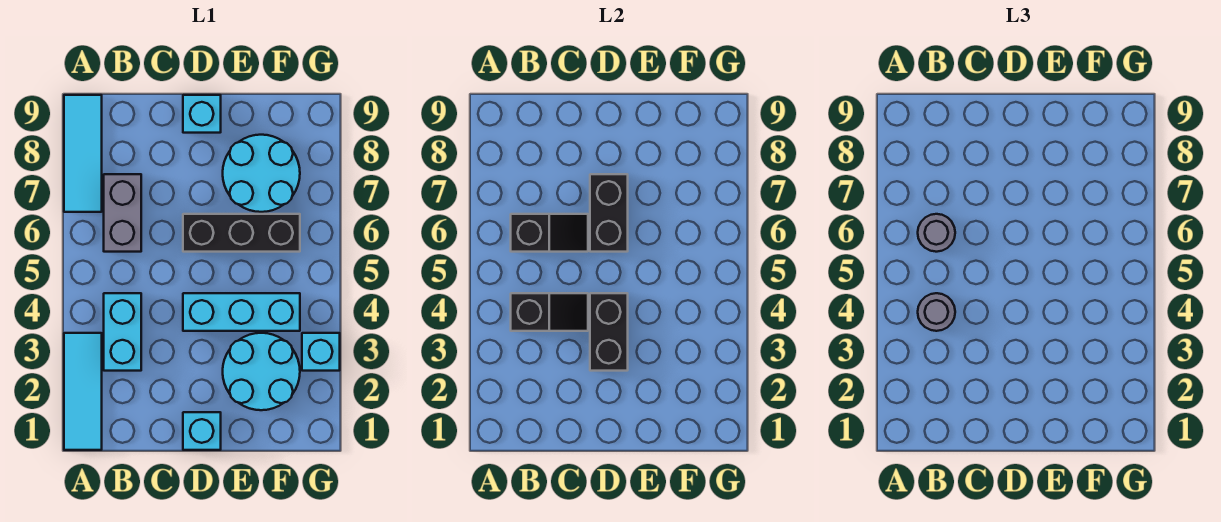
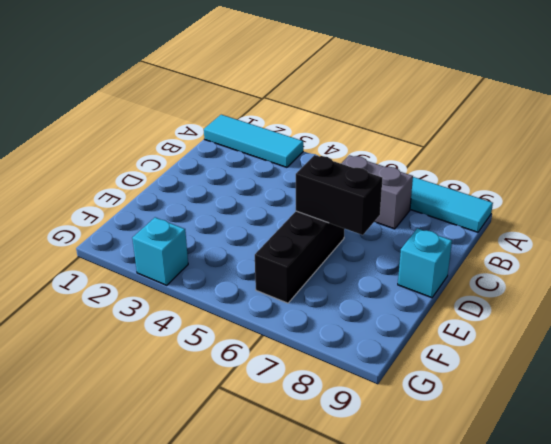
none -> cyan 1x2 brick [104,293,141,371]
none -> cyan 1x1 brick [183,412,221,450]
none -> cyan 1x3 brick [183,293,300,331]

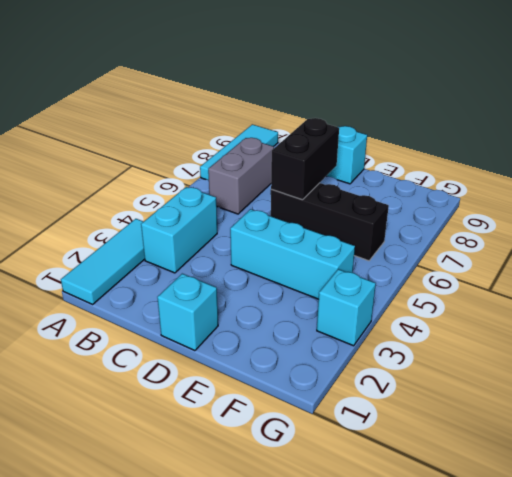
none -> cyan 2x2 round brick [223,333,300,410]
none -> cyan 2x2 round brick [223,135,300,212]
none -> black 1x2 slope [511,293,588,331]

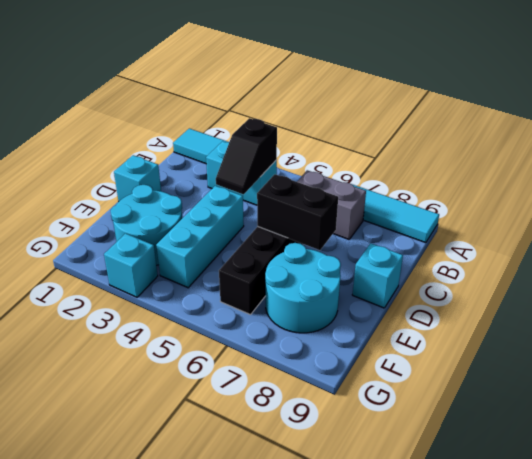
none -> black 1x2 slope [511,214,588,252]
none -> black 1x2 brick [590,293,628,371]
none -> grey 1x1 round brick [918,293,955,331]

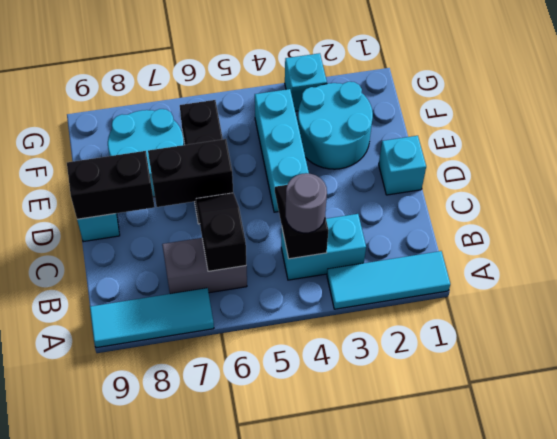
black 1x2 brick [67,151,155,219] -> black 1x2 brick moved to [590,293,628,371]
none -> grey 1x1 round brick [918,214,955,252]

